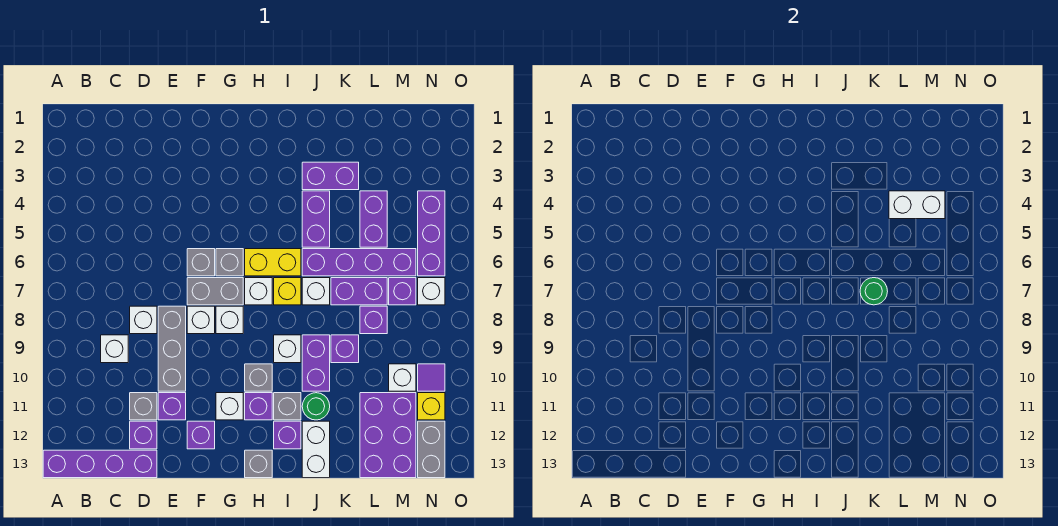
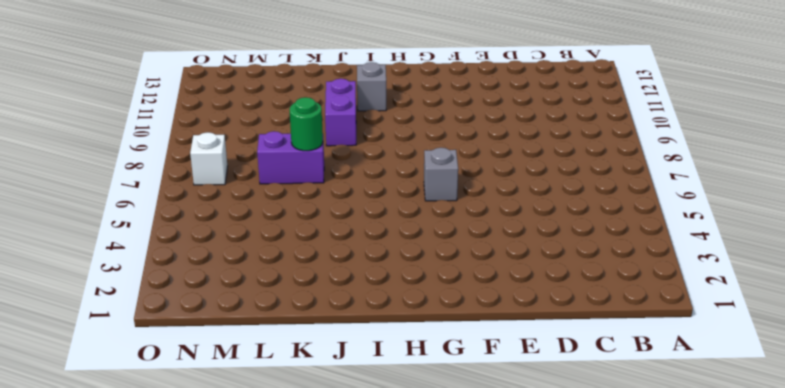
none -> purple 1x4 brick [43,450,157,478]
none -> white 1x1 brick [101,335,128,363]
none -> white 1x1 brick [130,306,157,334]
none -> grey 1x1 brick [130,393,157,420]

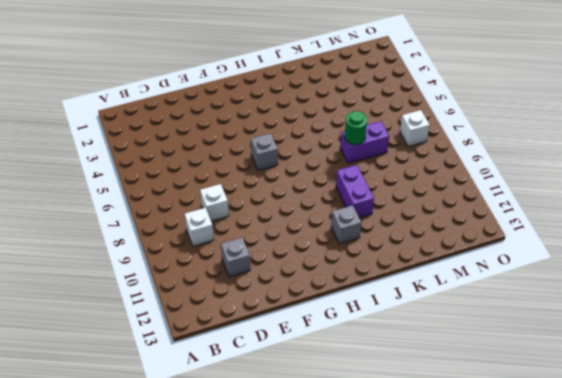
none -> purple 1x4 brick [43,450,157,478]
none -> purple 1x1 brick [130,421,157,449]
none -> grey 1x3 brick [158,306,186,391]
none -> purple 1x1 brick [158,393,186,420]

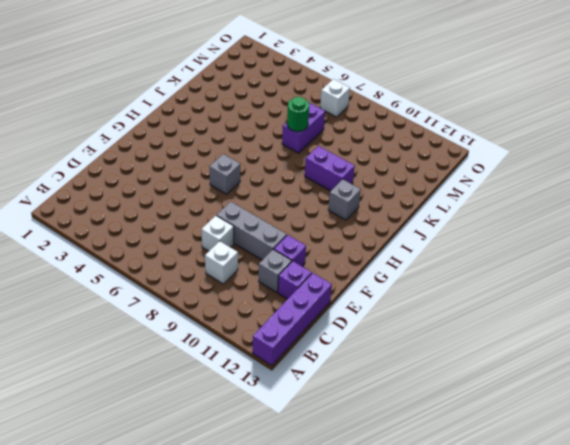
none -> grey 1x1 brick [187,249,215,276]
none -> grey 1x2 brick [187,278,243,305]
none -> white 1x1 brick [187,306,215,334]
none -> purple 1x1 brick [187,421,215,449]

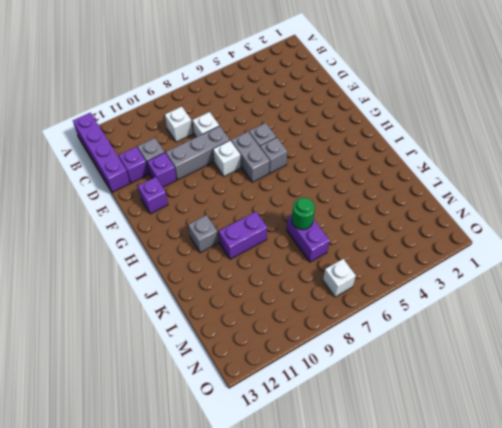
none -> white 1x1 brick [216,306,243,334]
none -> white 1x1 brick [216,393,243,420]
none -> yellow 1x2 brick [245,249,301,276]
none -> white 1x1 brick [245,278,272,305]

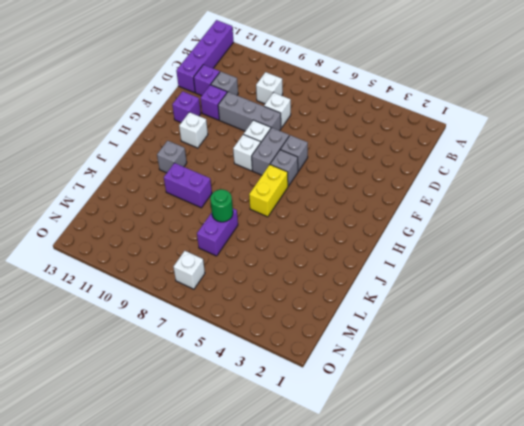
none -> white 1x1 brick [245,278,272,305]
none -> grey 1x1 brick [245,364,272,391]
none -> purple 1x1 brick [245,393,272,420]
none -> grey 1x1 brick [245,450,272,478]

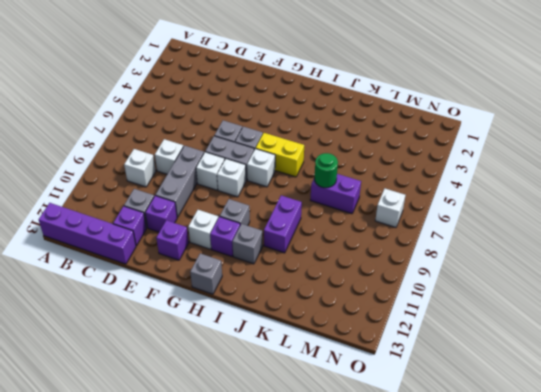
none -> yellow 1x1 brick [274,278,301,305]
none -> white 1x1 brick [274,335,301,363]
none -> purple 1x1 brick [274,421,301,449]
none -> purple 1x2 brick [302,162,359,190]

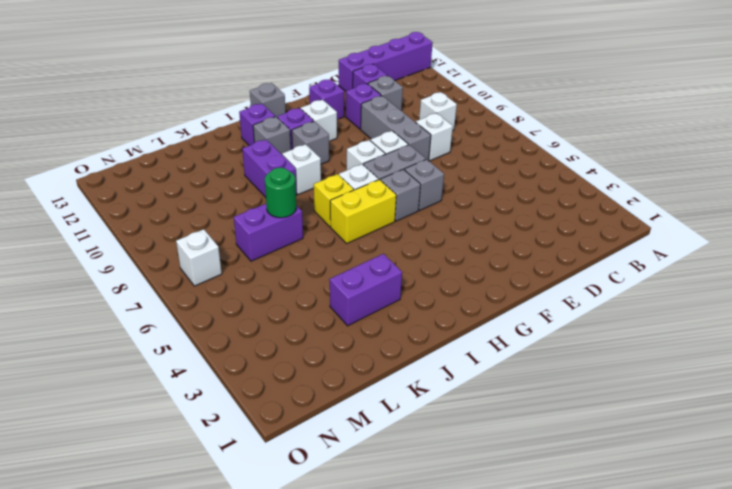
none -> purple 1x2 brick [302,191,330,247]
none -> purple 1x4 brick [302,249,416,276]
none -> white 1x1 brick [302,278,330,305]
none -> green 1x1 round brick [302,393,330,420]

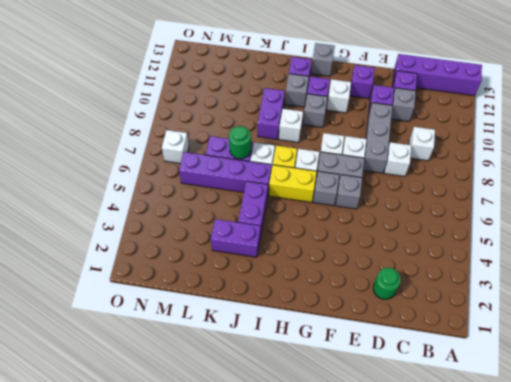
green 1x1 round brick [373,268,401,299] -> green 1x1 round brick moved to [302,393,330,420]
none -> white 1x2 brick [302,421,330,478]
none -> purple 1x1 brick [331,335,359,363]
none -> purple 1x2 brick [360,191,387,247]
none -> purple 1x1 brick [360,306,387,334]

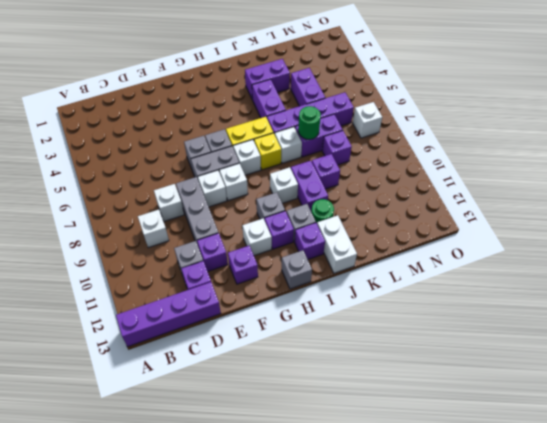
none -> purple 2x3 brick [360,393,416,478]
none -> purple 1x1 brick [389,278,416,305]
none -> white 1x1 brick [389,364,416,391]
none -> purple 1x3 brick [418,191,445,276]

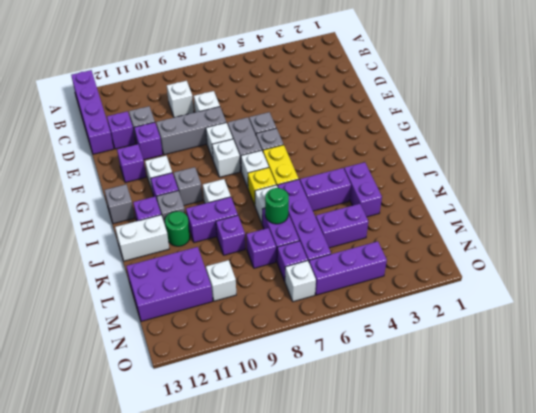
none -> purple 1x1 tile [418,364,445,391]
none -> yellow 1x1 brick [418,393,445,420]
none -> grey 1x2 brick [418,421,445,478]
none -> white 1x2 brick [889,191,945,219]

